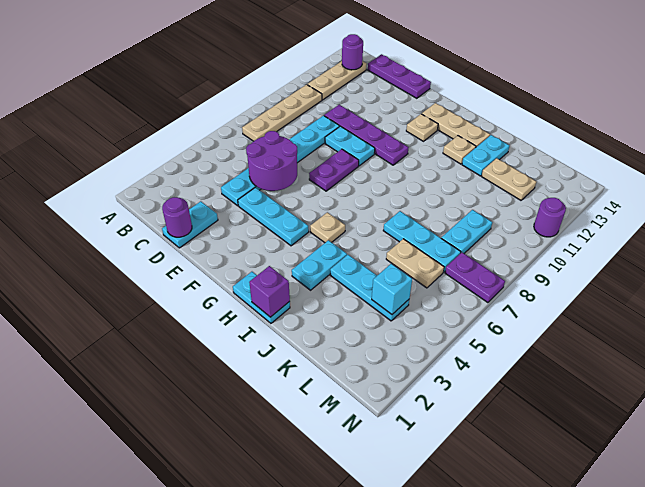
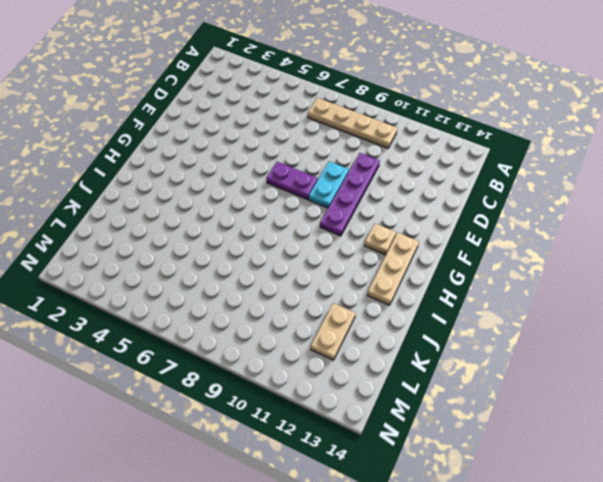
none -> tan 1x3 plate [307,61,367,100]
none -> purple 1x3 plate [368,54,431,98]
none -> cyan 1x2 plate [162,201,218,248]

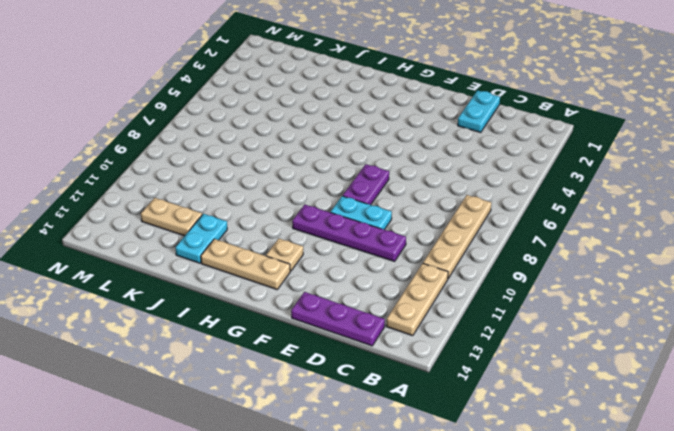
none -> cyan 1x6 plate [221,115,340,206]
none -> cyan 1x3 plate [238,187,309,246]
none -> cyan 1x2 plate [233,272,290,323]

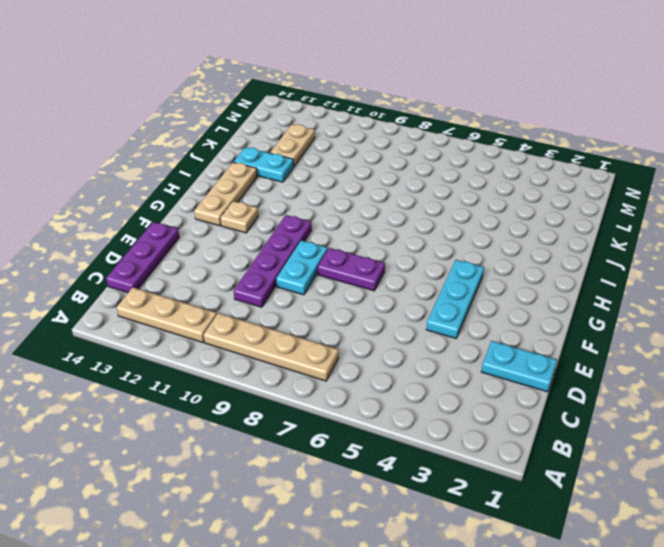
none -> cyan 1x6 plate [221,115,340,206]
none -> cyan 1x2 plate [233,272,290,323]
none -> tan 1x1 plate [310,212,345,243]

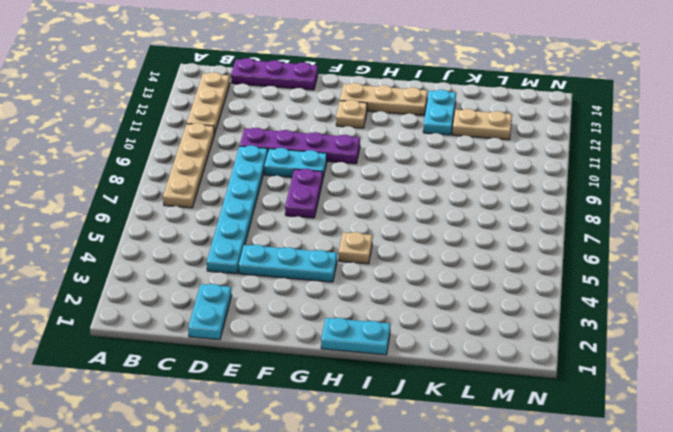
none -> cyan 1x2 plate [292,240,347,290]
none -> tan 1x1 plate [443,136,476,164]
none -> cyan 1x3 plate [330,255,409,321]

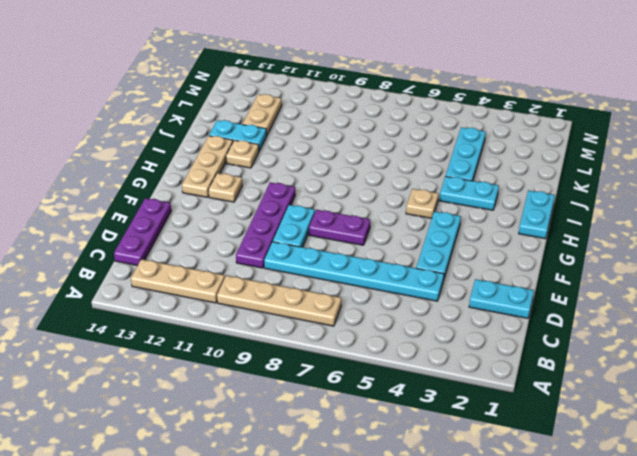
none -> cyan 1x3 plate [383,211,461,272]
none -> tan 1x2 plate [386,239,444,288]
none -> cyan 1x2 plate [441,210,492,253]

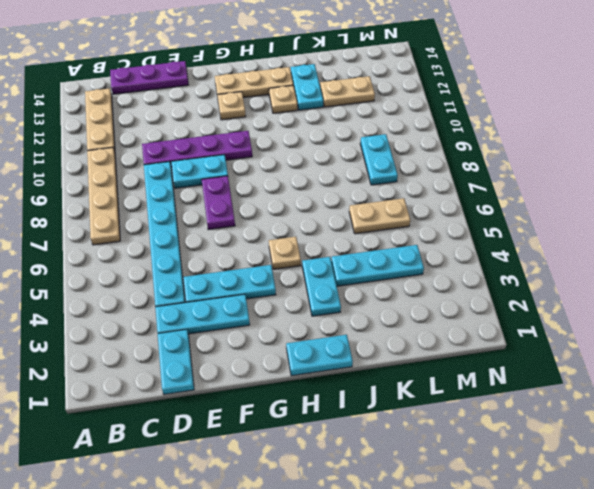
cyan 1x3 plate [155,294,250,334] -> cyan 1x3 plate moved to [383,211,461,272]
none -> purple 1x2 plate [445,252,505,303]
none -> purple 1x1 round brick [534,198,566,237]
none -> purple 1x1 round brick [342,34,363,70]

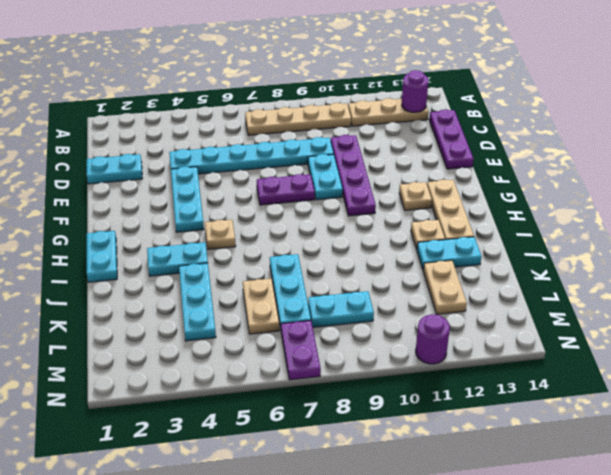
none -> purple 1x1 round brick [162,197,192,237]
none -> purple 2x2 round brick [246,131,297,191]
none -> purple 1x1 brick [249,266,290,317]

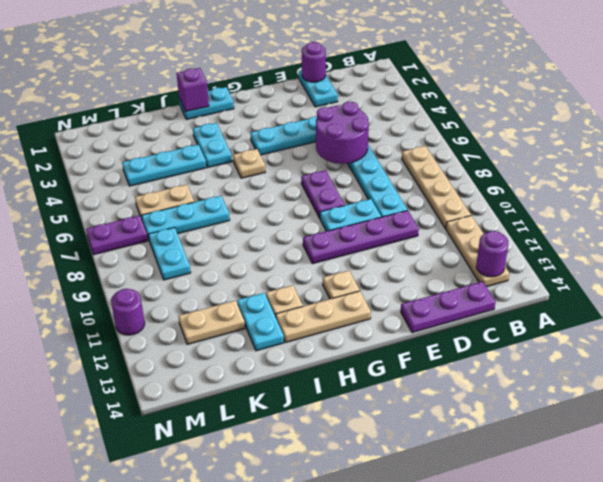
none -> cyan 1x1 brick [372,264,412,314]

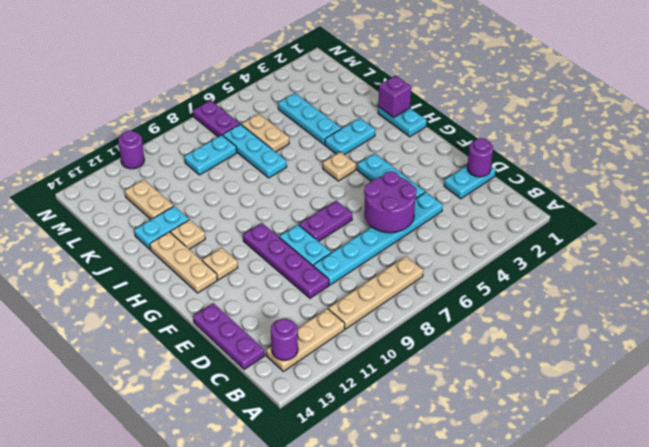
none -> cyan 1x1 brick [372,264,412,314]

